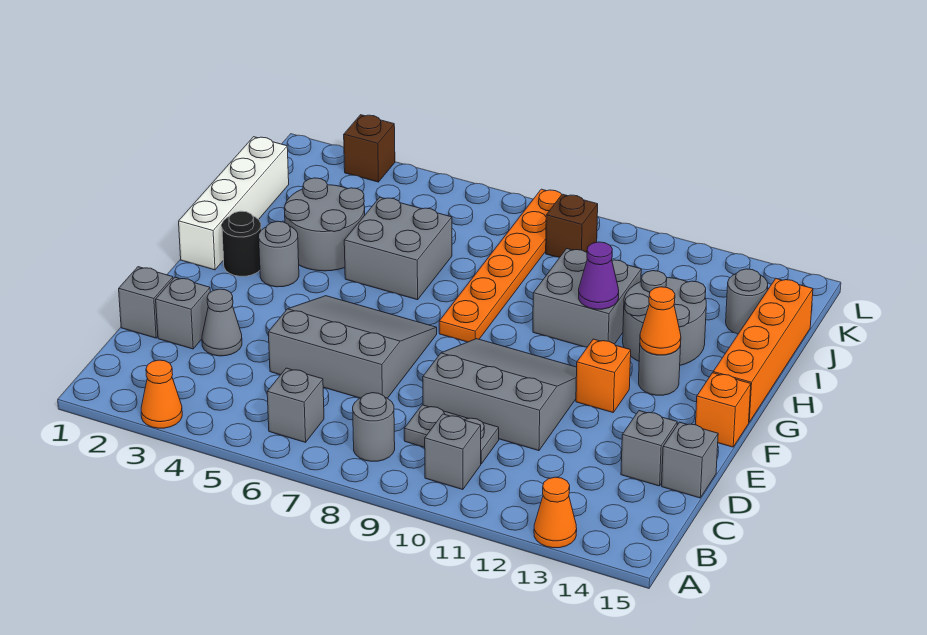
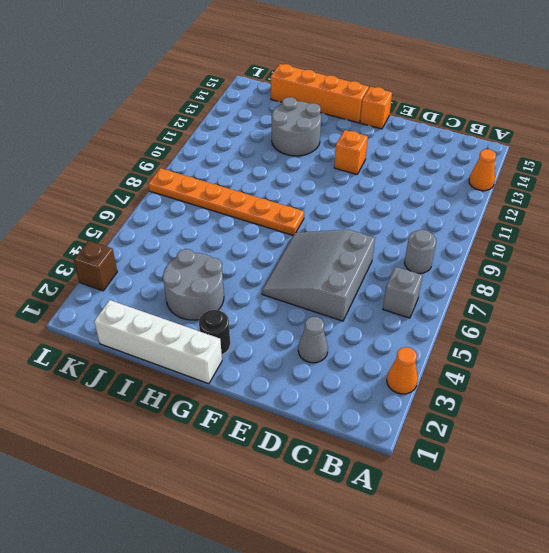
none -> grey 1x1 brick [425,414,481,490]
none -> grey 1x2 plate [404,405,499,464]
none -> grey 1x1 brick [119,267,173,338]
none -> grey 1x1 brick [156,277,210,349]

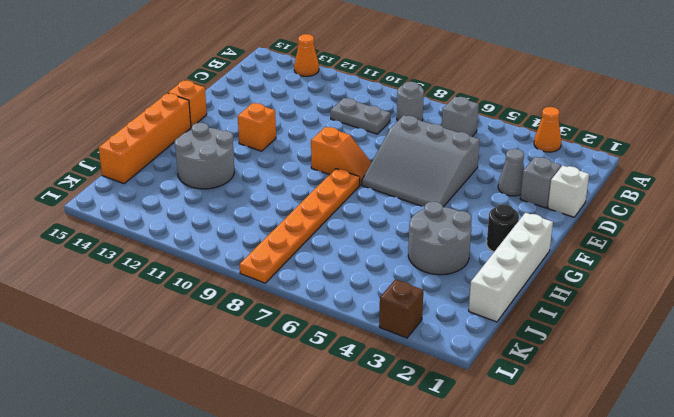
white 1x1 brick [548,165,589,217] -> grey 1x1 brick [119,267,173,338]
orange 1x2 slope [311,127,371,185] -> grey 3x3 slope [423,339,577,451]
none -> grey 1x1 brick [425,414,481,490]
none -> grey 1x1 brick [621,411,677,486]
none -> grey 1x1 brick [662,422,718,498]
none -> grey 1x1 round brick [259,221,299,287]

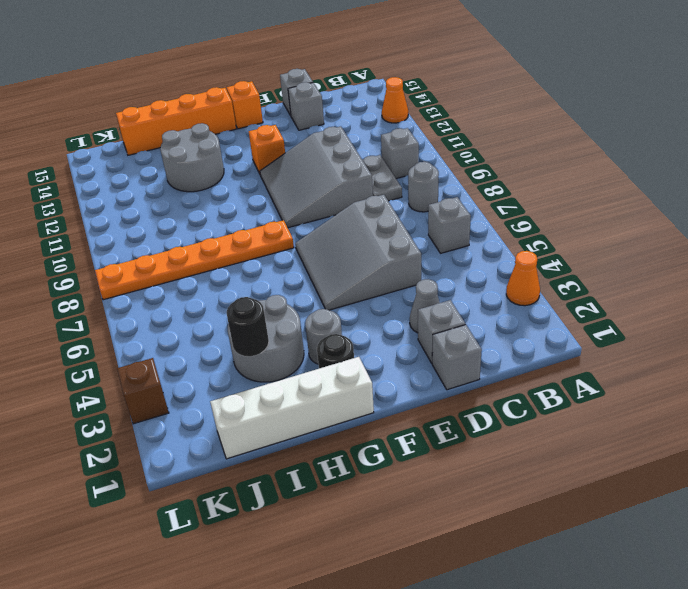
black 1x1 round brick [227,297,269,356] -> none
none -> grey 1x1 round brick [639,345,681,395]
none -> grey 2x2 brick [344,197,452,300]
none -> grey 2x2 brick [533,249,641,347]
none -> grey 1x1 round brick [726,269,768,334]

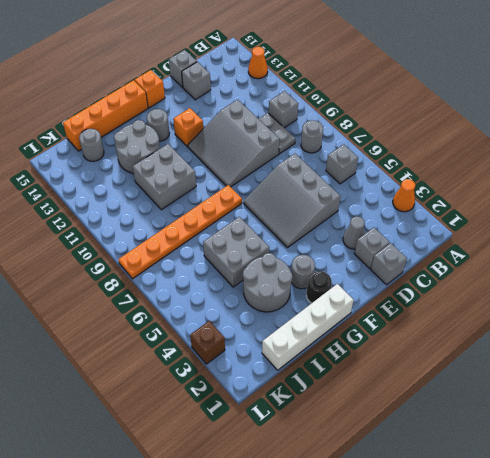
none -> brown 1x1 brick [546,194,598,257]
none -> orange 1x1 cone [640,287,681,355]
none -> purple 1x1 cone [579,242,619,309]

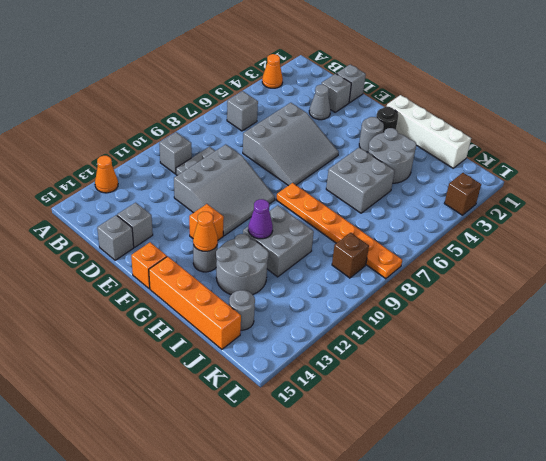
none -> grey 1x1 round brick [353,393,395,461]

